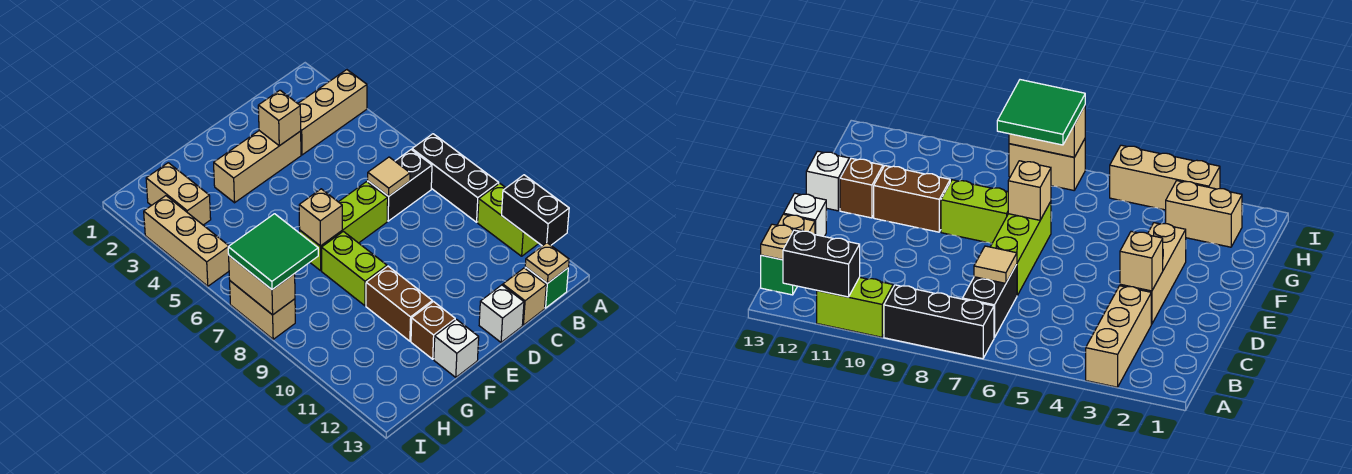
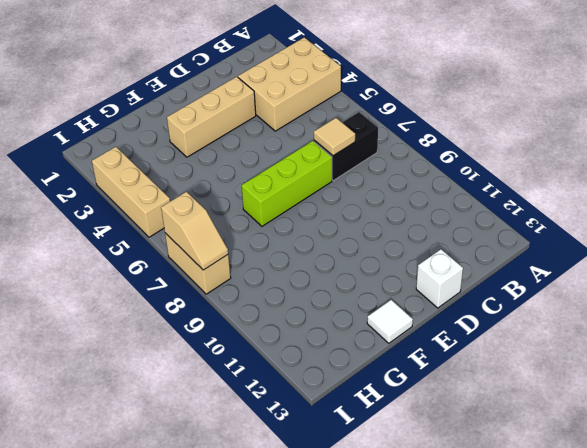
tan 2x3 brick [238,37,341,131] -> tan 1x3 brick [298,70,367,155]
white 1x1 tile [367,300,413,343] -> white 1x1 brick [434,320,479,377]
tan 1x2 slope [161,192,228,270] -> tan 1x2 brick [229,256,295,315]
none -> black 1x3 brick [412,134,499,222]
none -> lime 1x2 brick [478,183,539,256]
none -> green 1x1 brick [525,267,568,308]

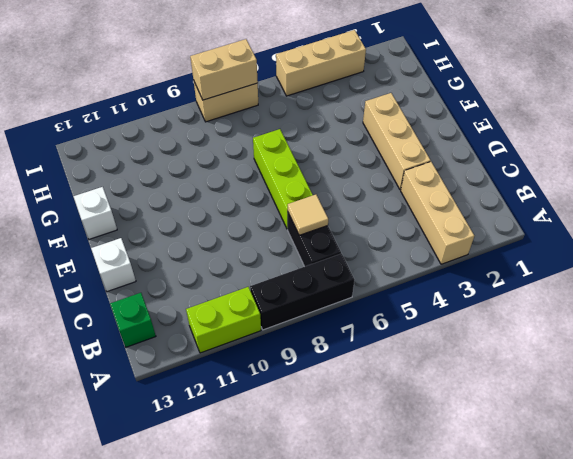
none -> tan 1x1 brick [503,268,546,325]
none -> lime 1x2 brick [322,231,387,306]
none -> brown 1x2 brick [366,266,432,341]

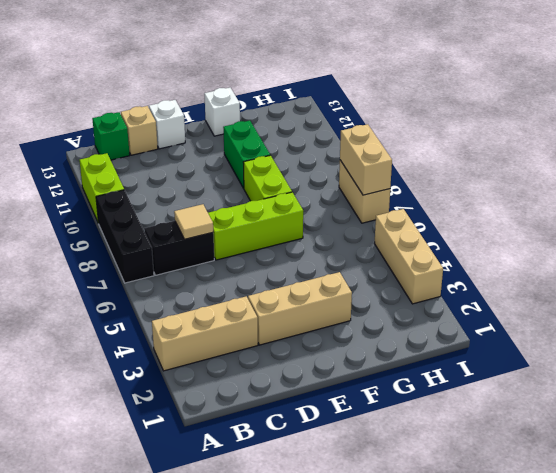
green 1x2 brick [223,121,270,188] -> brown 1x2 brick [366,266,432,341]
none -> brown 1x1 brick [411,302,455,359]
none -> tan 1x2 brick [146,163,211,225]
none -> black 1x2 brick [502,175,569,246]

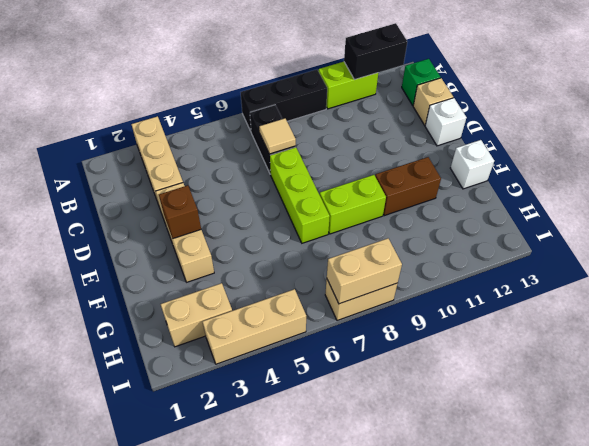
brown 1x1 brick [159,185,201,238] -> brown 1x1 brick moved to [411,302,455,359]
none -> tan 1x1 plate [525,243,569,283]
none -> tan 1x1 brick [258,90,301,146]
none -> tan 1x1 brick [299,189,342,246]

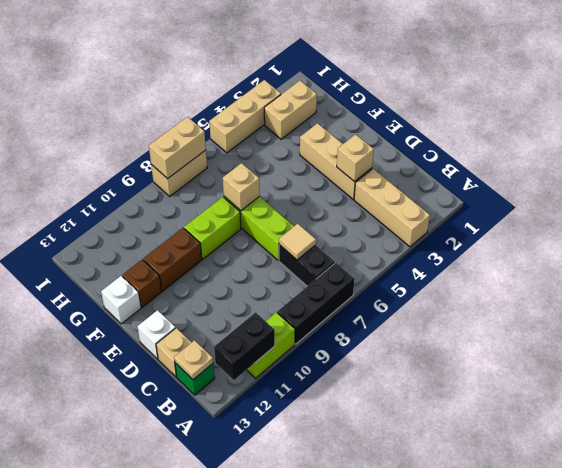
none -> green 2x2 tile [228,214,318,290]

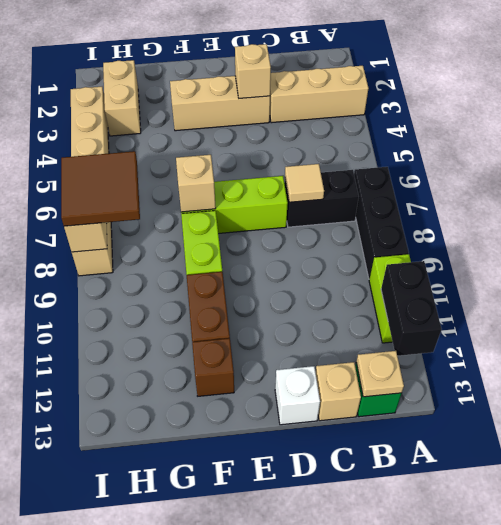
brown 2x2 tile [61,151,140,226] -> green 2x2 tile [228,214,318,290]
none -> white 1x1 brick [434,320,479,377]

